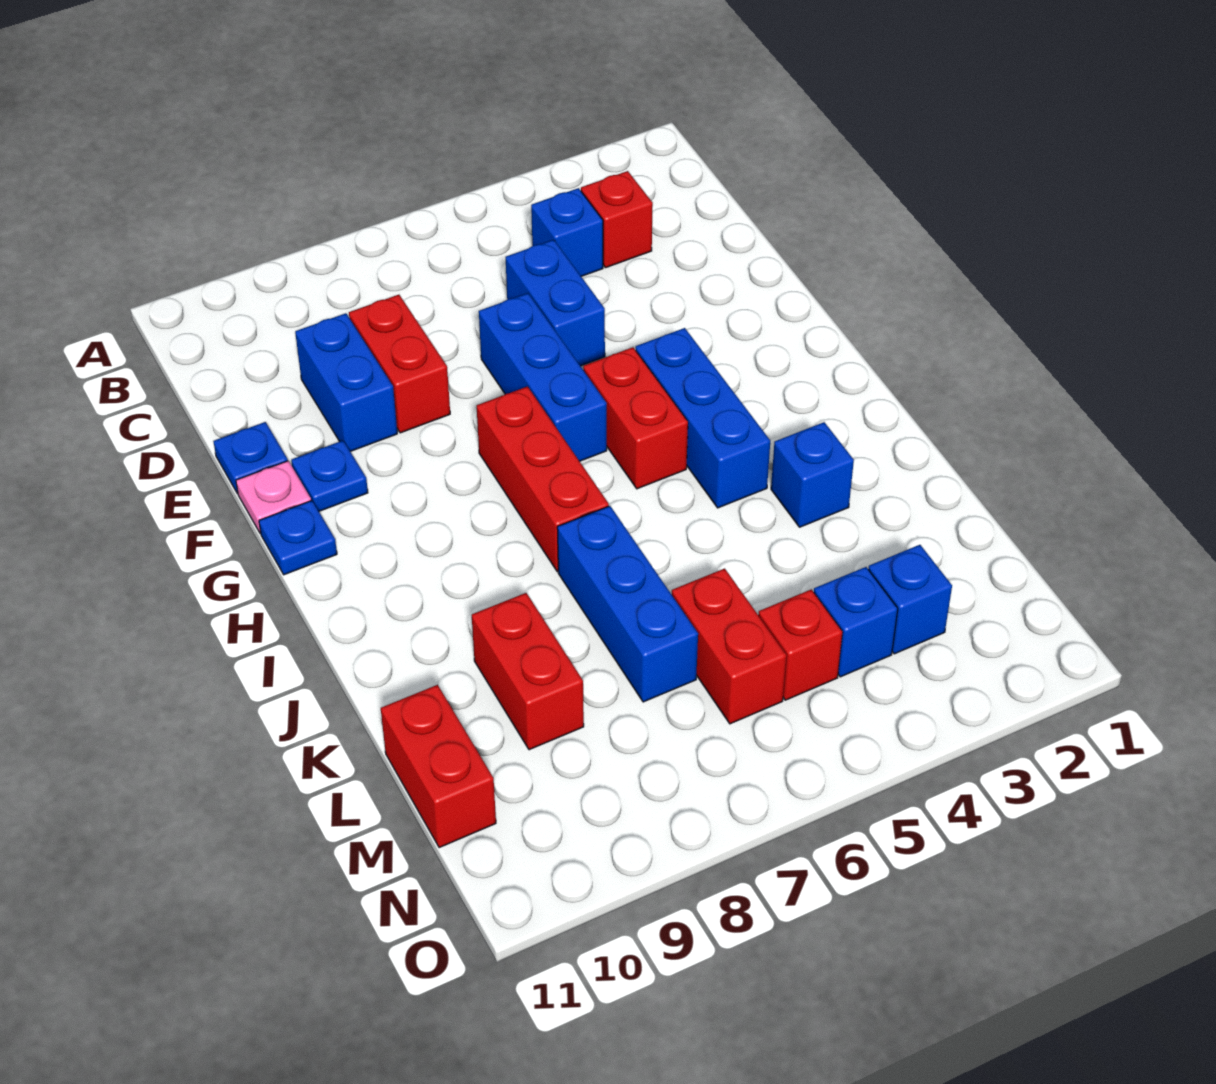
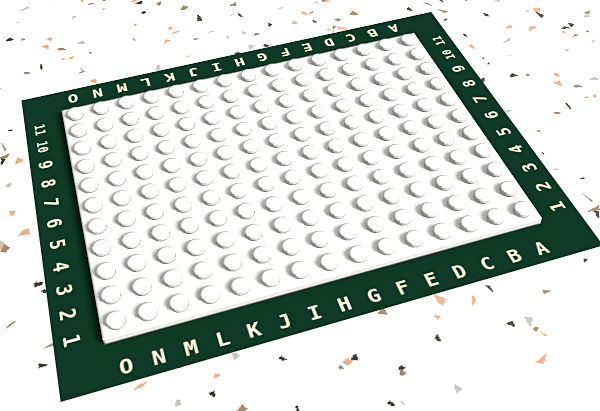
none -> red 1x1 brick [581,171,653,268]
none -> blue 1x1 brick [531,188,603,276]
none -> blue 1x2 brick [506,240,605,366]

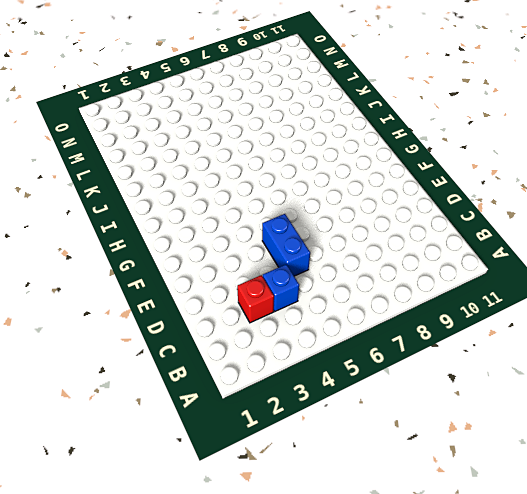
none -> red 1x2 brick [349,295,450,433]
none -> blue 1x2 brick [295,313,397,452]
none -> blue 1x3 brick [479,293,607,461]

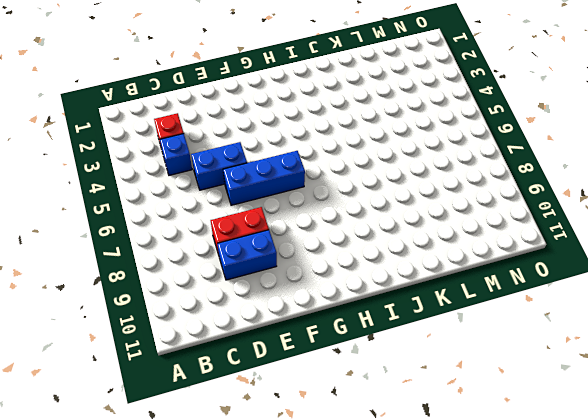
none -> blue 1x1 plate [213,422,288,493]
none -> blue 1x1 plate [291,441,368,511]
none -> pink 1x1 plate [236,461,311,534]

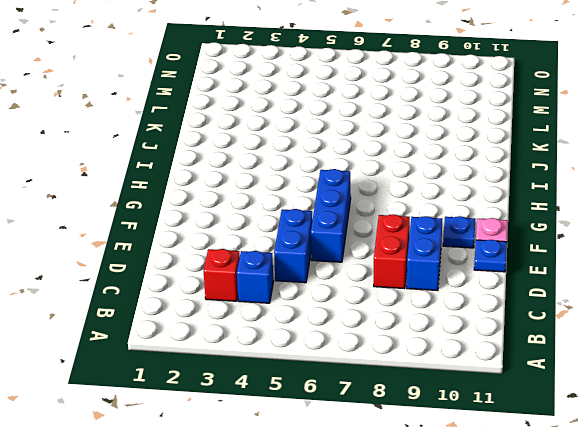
none -> blue 1x3 brick [636,328,770,508]
none -> red 1x2 brick [583,347,688,489]
none -> red 1x3 brick [477,387,609,572]

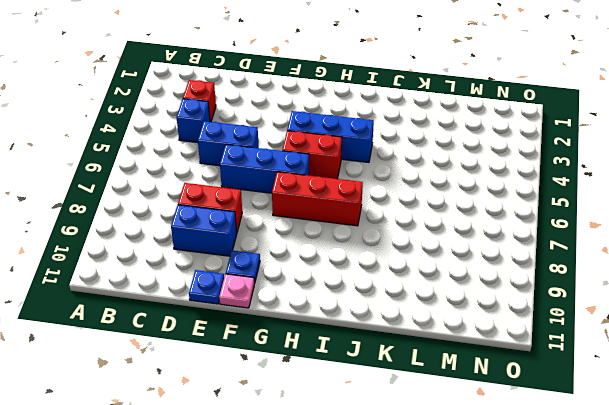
none -> blue 1x1 plate [259,500,337,575]
none -> blue 1x1 brick [771,422,854,527]
none -> blue 1x3 brick [557,506,698,702]

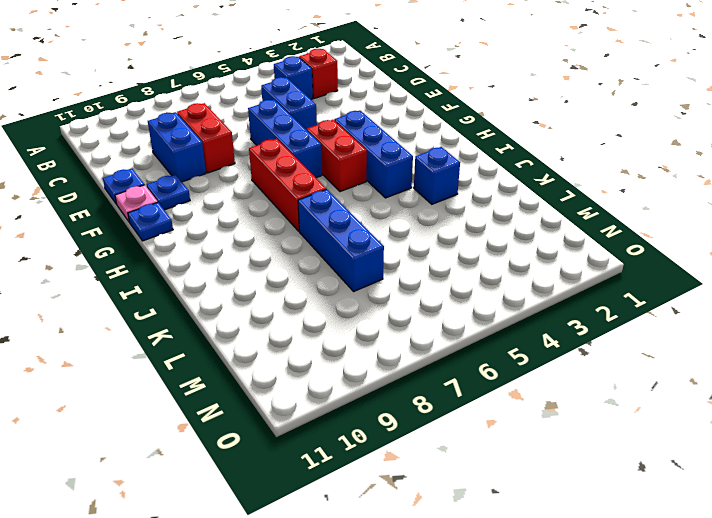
none -> red 1x2 brick [472,593,584,750]
none -> red 1x2 brick [672,569,787,724]
none -> red 1x2 brick [381,685,496,848]

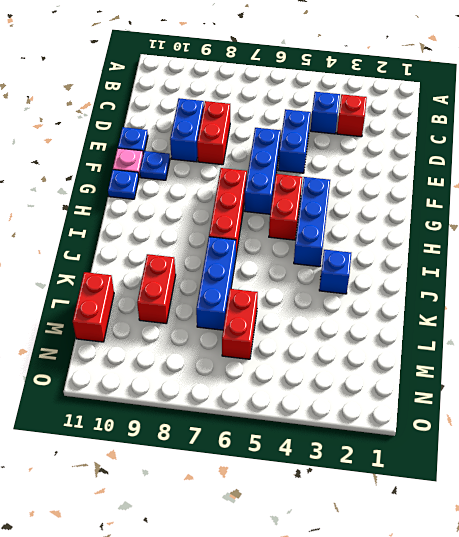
none -> blue 1x1 brick [868,545,952,654]
none -> blue 1x1 brick [814,567,898,677]
none -> red 1x1 brick [758,589,843,700]

